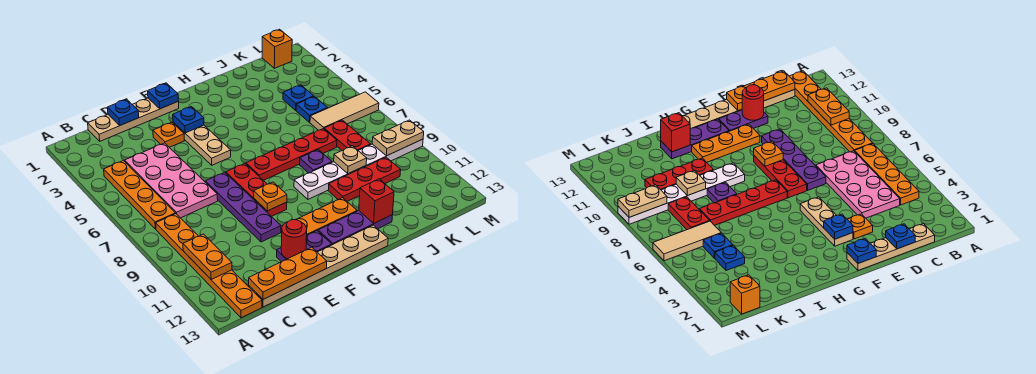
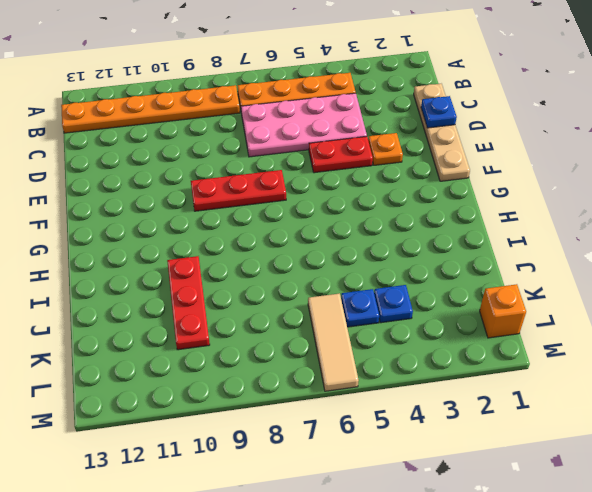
red 1x2 plate [309,136,373,173] -> red 1x2 plate moved to [324,120,371,150]
none -> tan 1x6 plate [249,225,388,307]
none -> purple 1x4 plate [205,172,281,242]
none -> purple 1x2 plate [277,231,332,262]
none -> tan 1x3 plate [173,122,231,165]

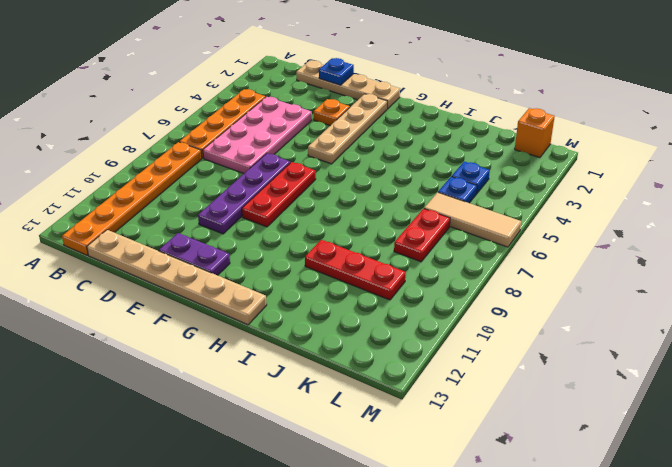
tan 1x4 plate [308,94,387,164] -> tan 1x3 plate [173,122,231,165]
none -> orange 1x3 plate [296,198,357,235]
none -> red 1x4 plate [246,129,337,180]
none -> purple 1x3 plate [318,211,392,245]
none -> white 1x6 plate [294,139,423,199]

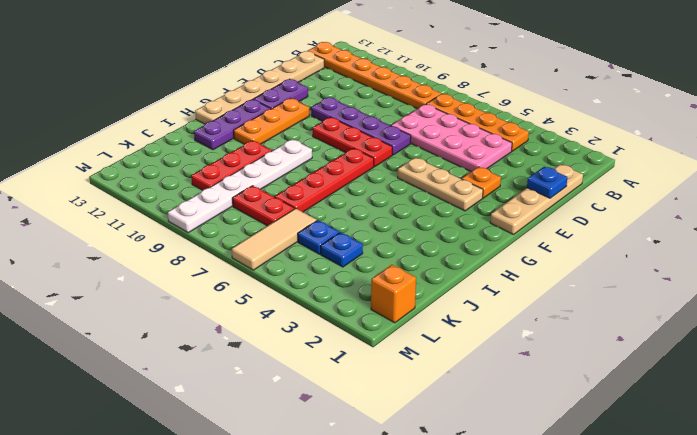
none -> purple 1x1 plate [300,150,332,173]
none -> orange 1x2 plate [183,234,232,279]
none -> orange 1x3 plate [249,247,327,299]
none -> red 1x1 round brick [281,220,307,259]

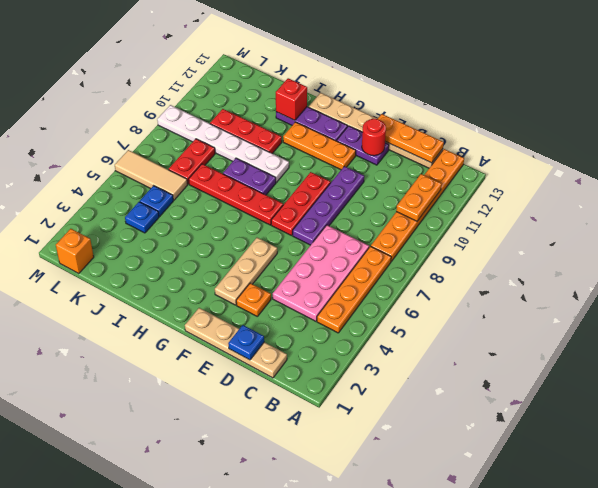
purple 1x2 plate [223,158,276,195] -> purple 1x1 plate [300,150,332,173]
none -> blue 1x1 plate [148,83,178,109]
none -> blue 1x1 plate [173,107,204,133]
none -> orange 1x1 plate [254,182,287,211]
none -> tan 1x1 plate [334,146,367,174]

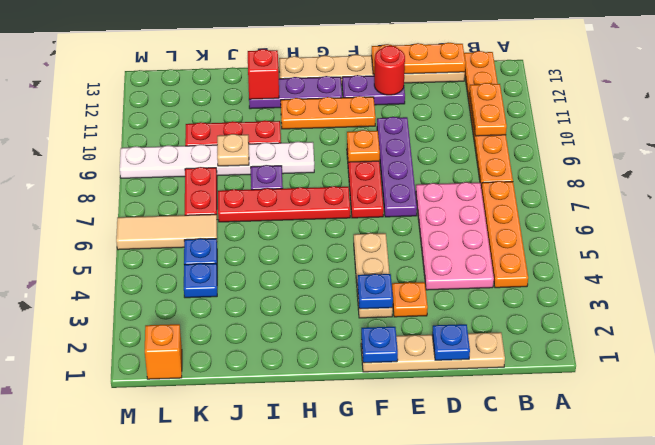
none -> tan 1x2 plate [372,120,424,156]

